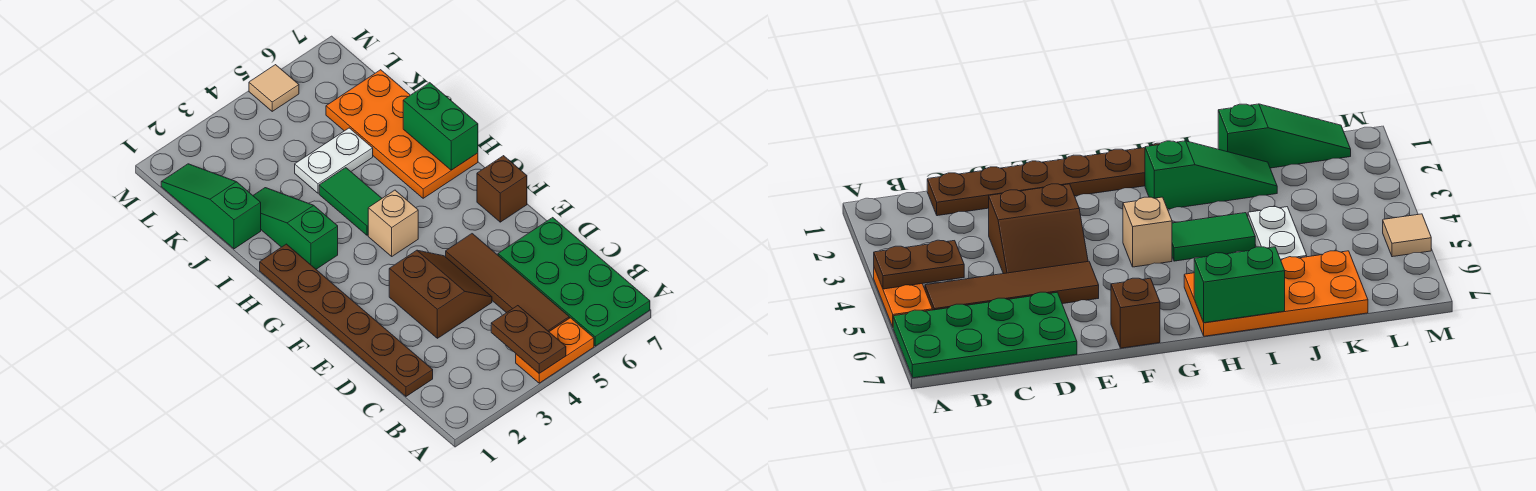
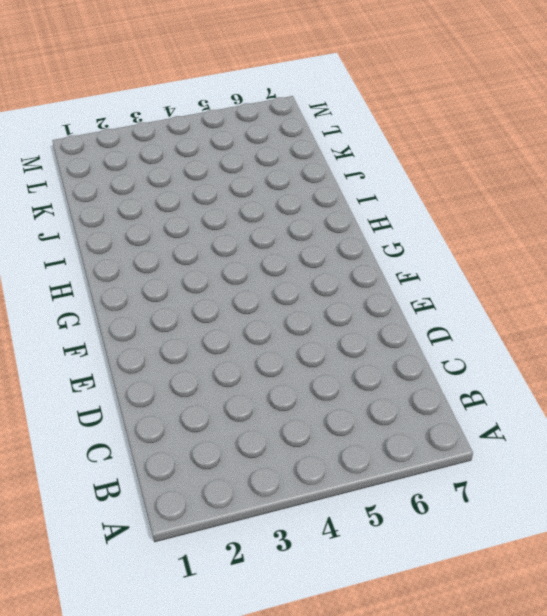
none -> orange 1x2 plate [516,318,594,383]
none -> green 2x4 plate [498,218,650,346]
none -> brown 1x4 tile [446,234,569,332]

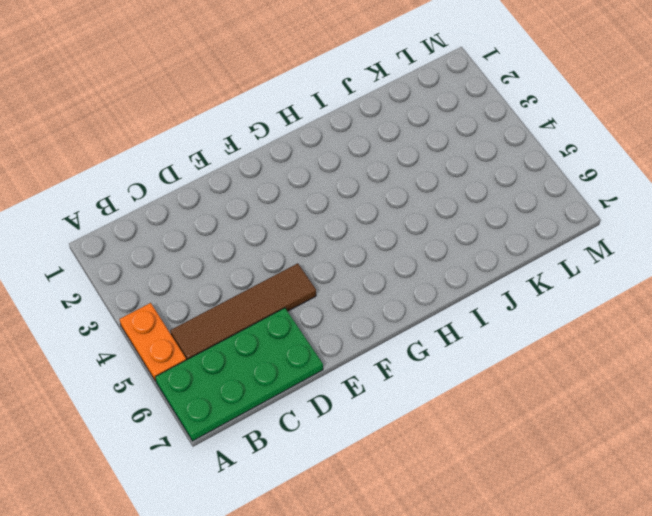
none -> brown 1x6 plate [260,244,433,396]
none -> brown 2x2 slope [389,250,492,338]
none -> brown 1x1 brick [477,156,527,222]

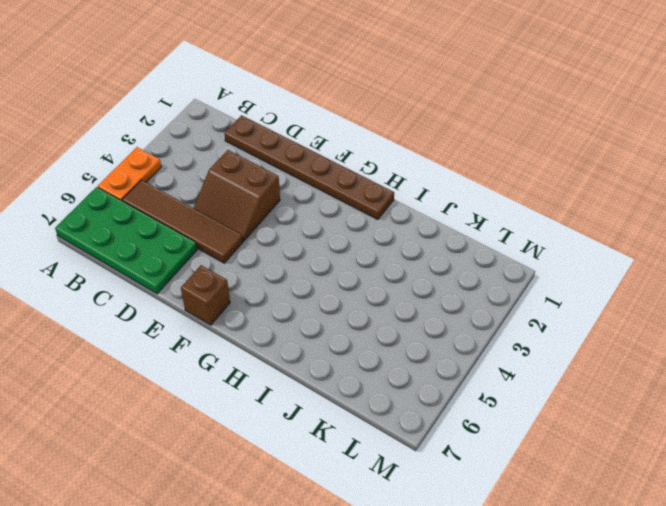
none -> tan 1x1 brick [368,190,418,256]
none -> green 1x3 slope [253,188,338,269]
none -> green 1x2 tile [319,168,382,235]

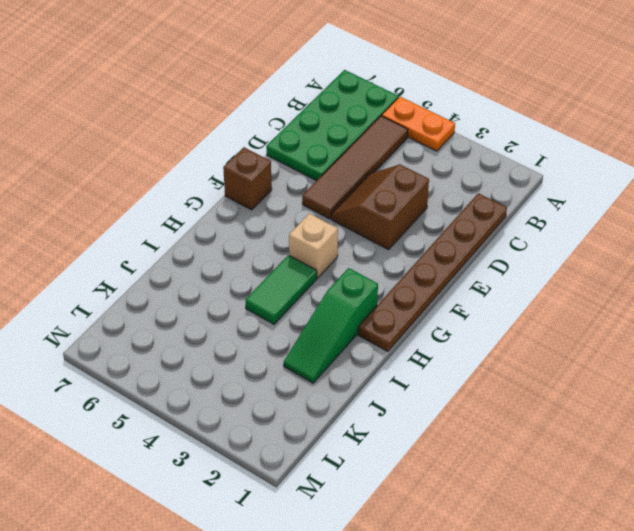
none -> orange 2x4 plate [326,70,478,198]
none -> green 1x3 slope [161,164,261,249]
none -> white 1x2 plate [295,128,373,193]

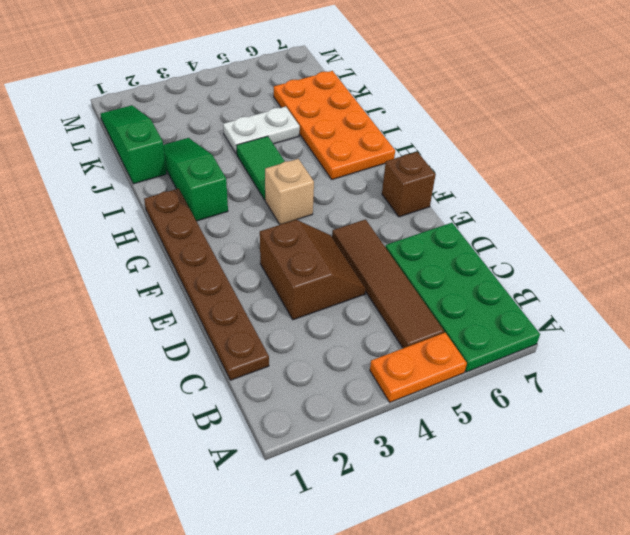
none -> tan 1x1 tile [249,65,299,111]
none -> brown 1x2 plate [491,306,566,373]
none -> green 1x2 brick [403,83,478,170]

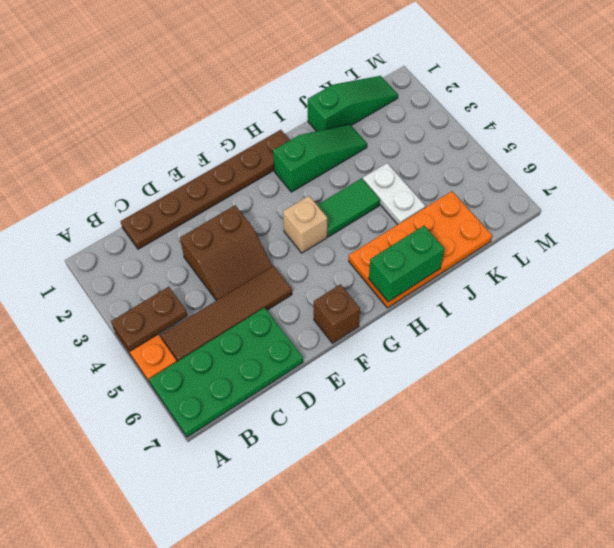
none -> tan 1x1 tile [249,65,299,111]

